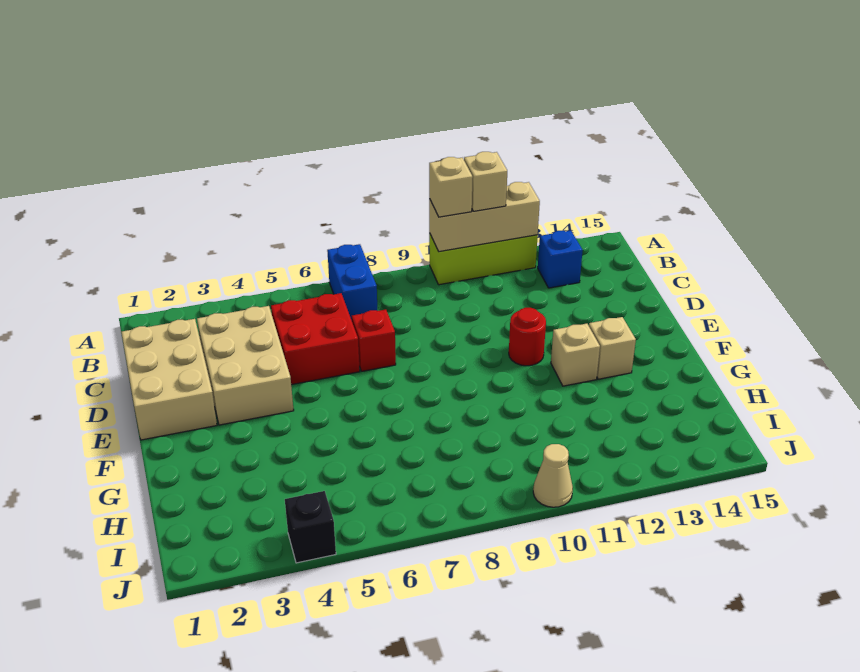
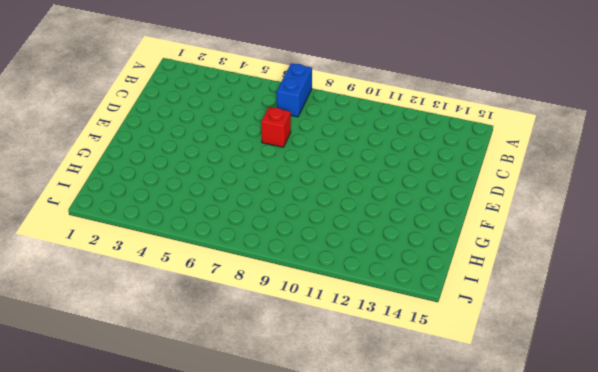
none -> lime 1x3 brick [429,233,538,285]
none -> blue 1x1 brick [538,231,583,288]
none -> tan 2x3 brick [121,319,217,440]

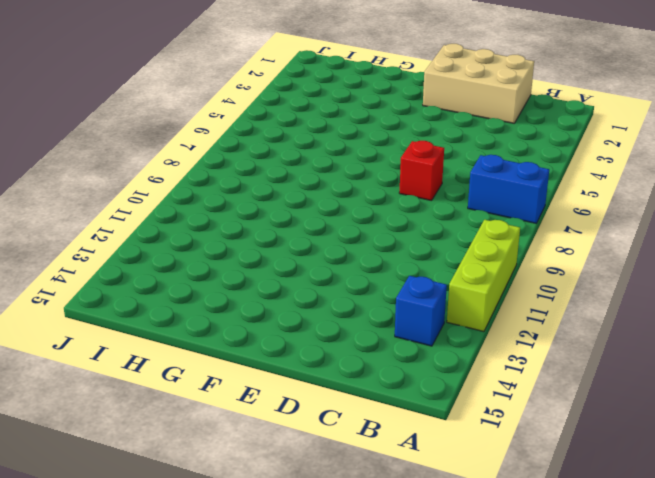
none -> tan 2x3 brick [197,306,294,425]
none -> red 2x2 brick [271,293,360,385]
none -> red 1x1 round brick [509,308,546,366]

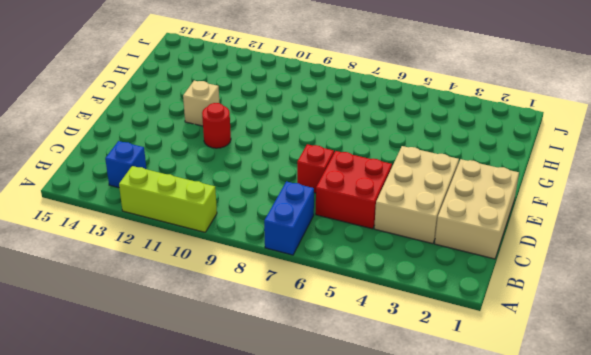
none -> tan 1x1 brick [589,317,636,379]
none -> black 1x1 brick [285,491,336,563]
none -> tan 1x1 cone [533,444,573,507]

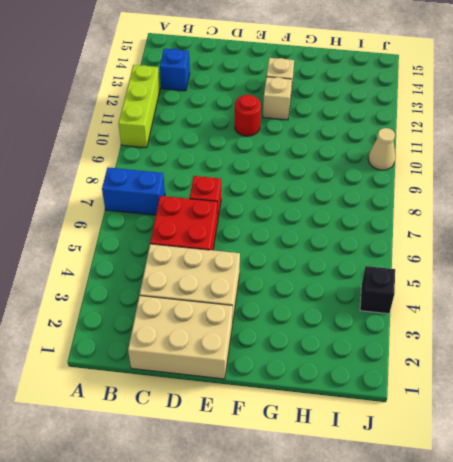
none -> tan 1x3 brick [429,182,540,252]
none -> tan 1x1 brick [429,157,473,217]
none -> tan 1x1 brick [464,152,507,211]

